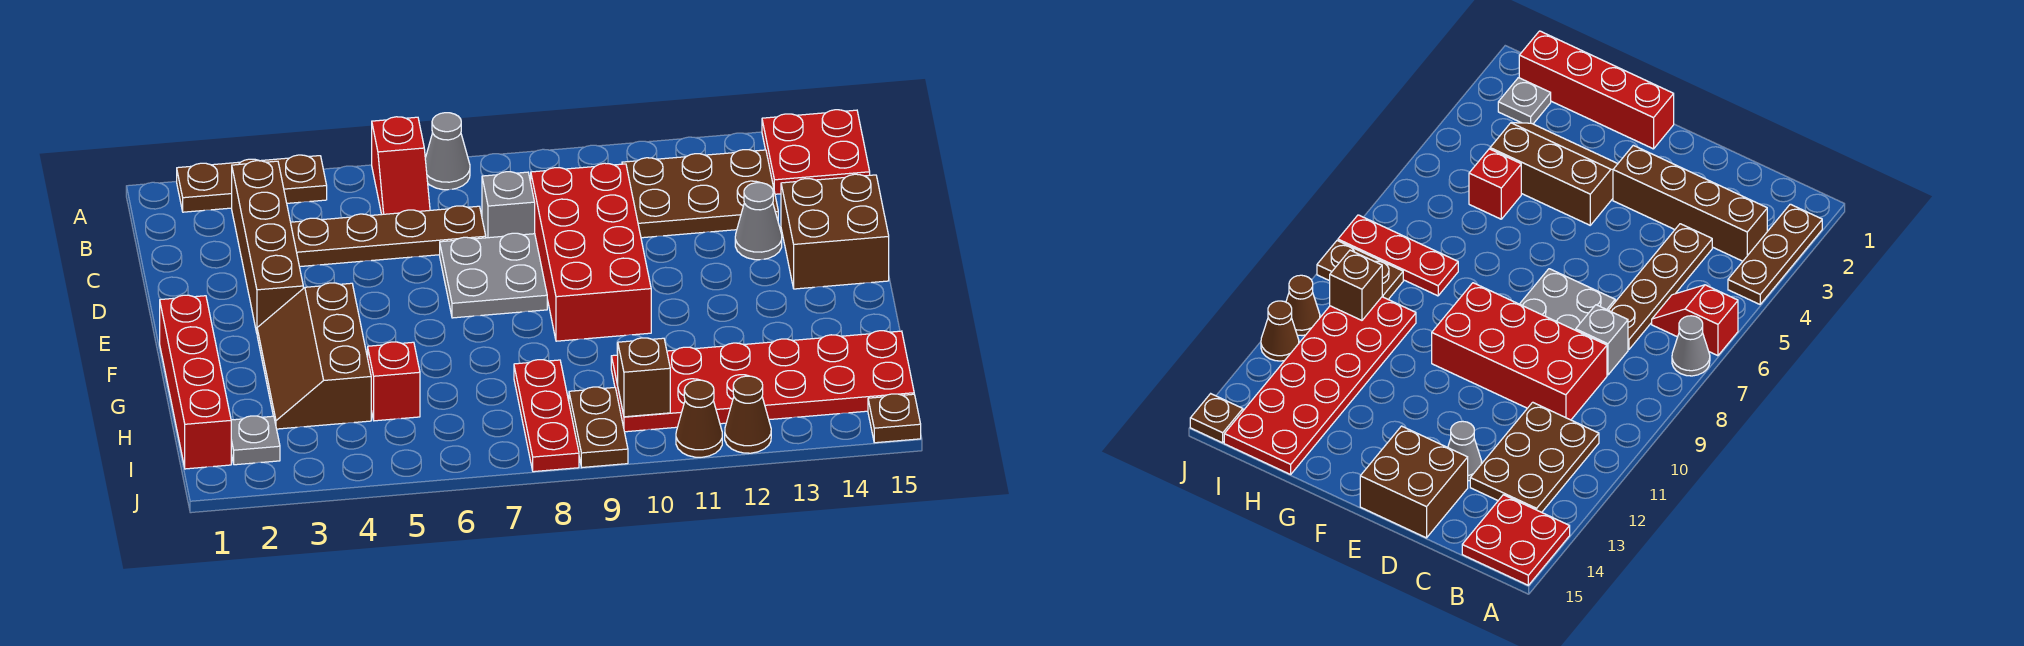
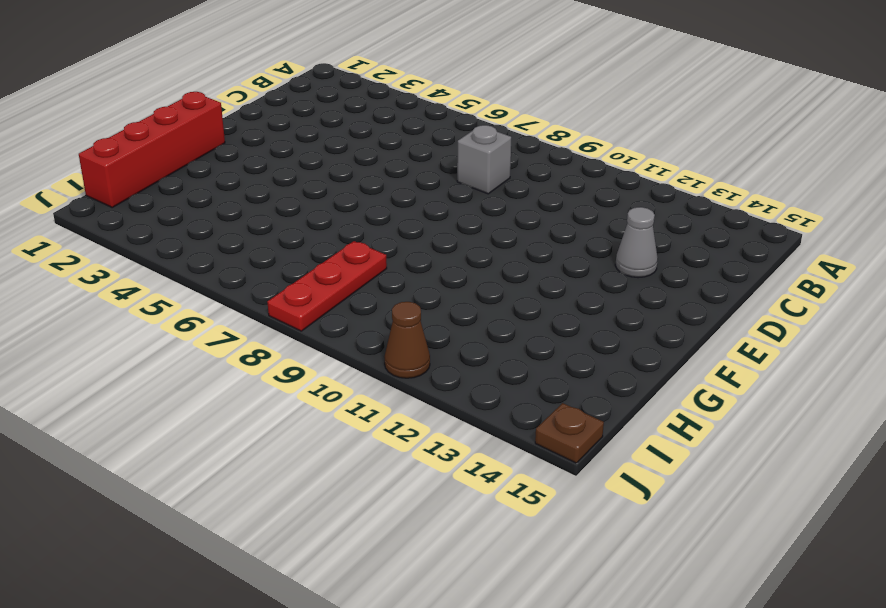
none -> brown 1x3 plate [177,155,327,212]
none -> red 1x2 slope [372,117,430,214]
none -> grey 1x1 cone [425,113,470,190]

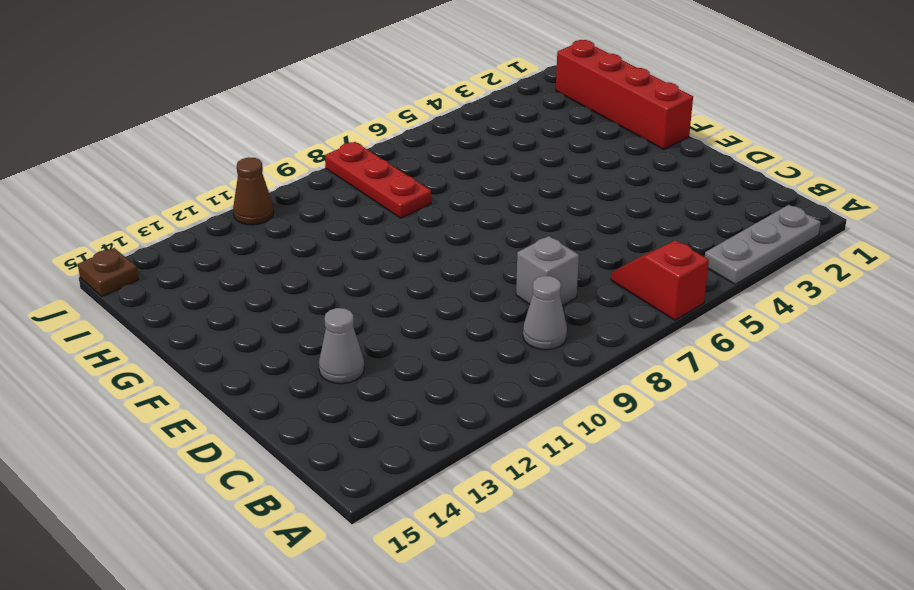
grey 1x3 plate [705,205,821,284] -> brown 1x3 plate [177,155,327,212]
grey 1x1 cone [523,276,567,350] -> grey 1x1 cone moved to [425,113,470,190]
none -> red 2x2 plate [762,110,870,194]
none -> brown 1x4 brick [232,161,303,333]
none -> brown 2x3 plate [622,150,778,238]

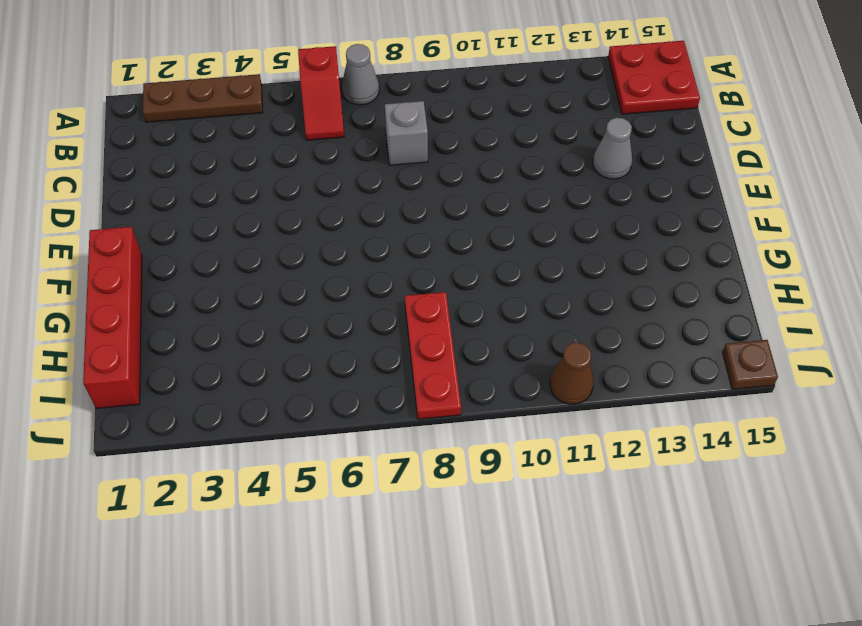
none -> brown 1x4 brick [232,161,303,333]
none -> brown 2x3 plate [622,150,778,238]
none -> brown 1x4 plate [291,206,486,267]

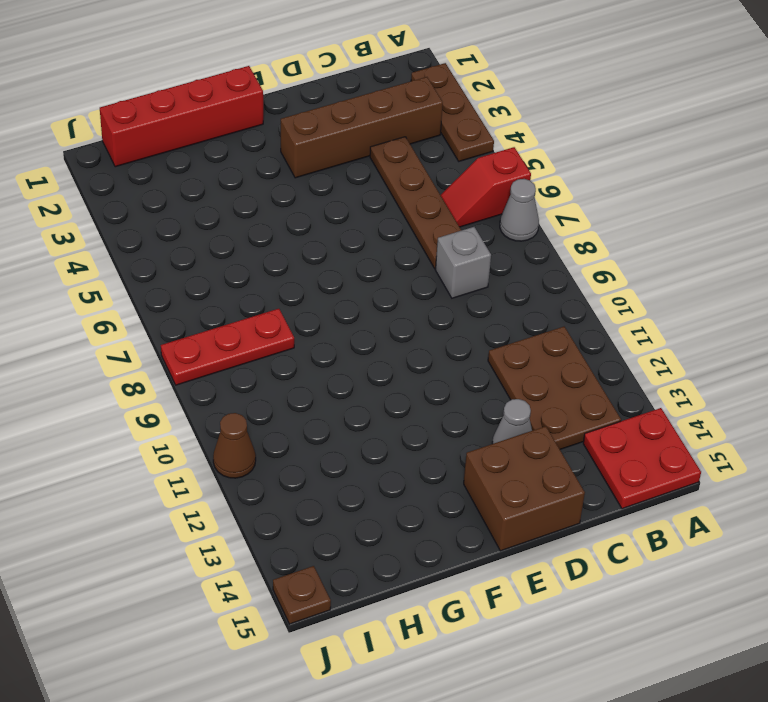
none -> red 2x4 brick [531,163,651,341]
none -> grey 2x2 plate [440,233,547,318]
none -> brown 2x3 slope [257,283,371,429]

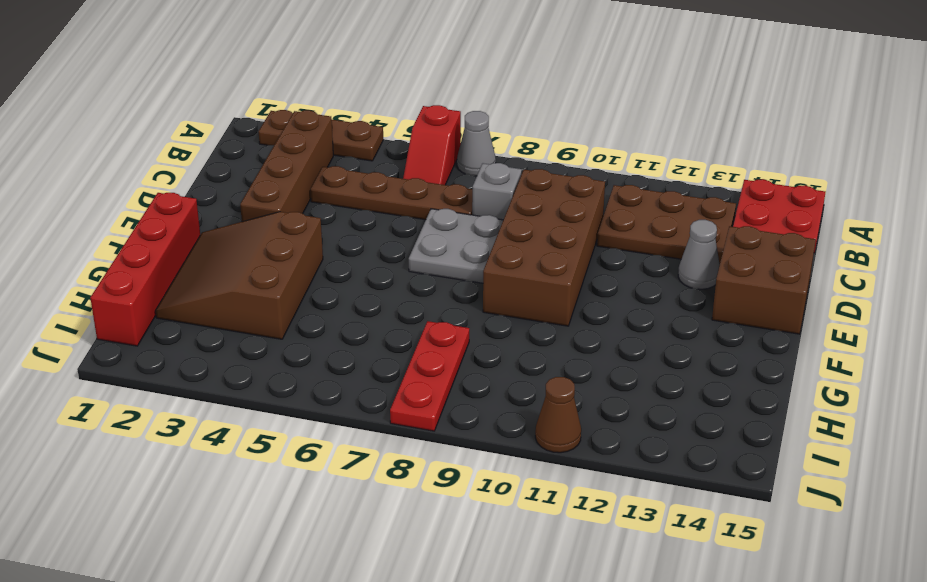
brown 2x4 brick [483,169,605,326] -> red 2x4 brick [531,163,651,341]
brown 3x3 slope [156,212,323,339] -> brown 2x3 slope [257,283,371,429]
none -> red 1x1 brick [368,342,420,421]
none -> red 2x6 plate [611,331,914,432]
none -> grey 1x1 plate [231,416,280,465]

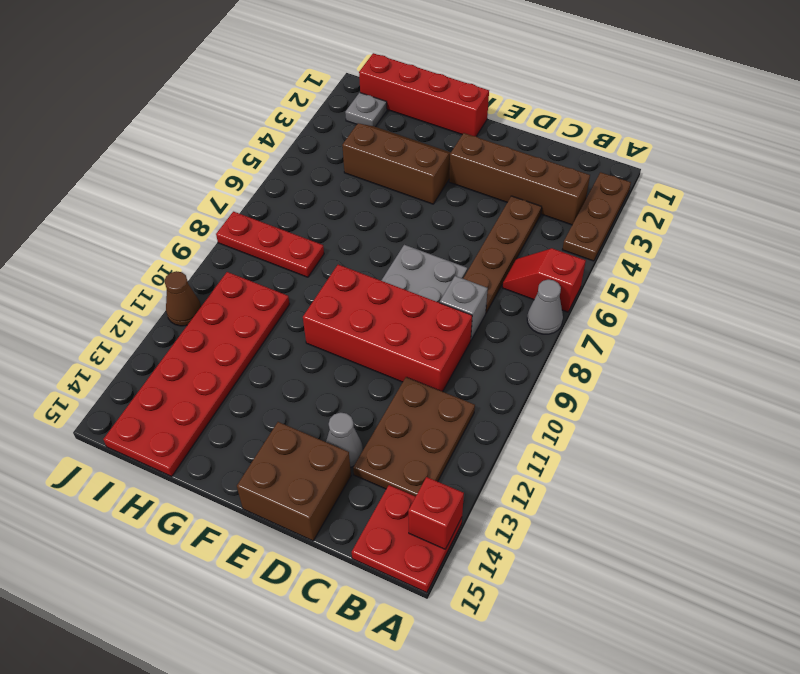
red 1x1 brick [408,477,464,549] -> red 1x1 brick moved to [368,342,420,421]
none -> brown 1x2 plate [569,387,628,467]
none -> brown 1x1 cone [725,376,771,453]
none -> brown 1x1 plate [868,394,921,443]

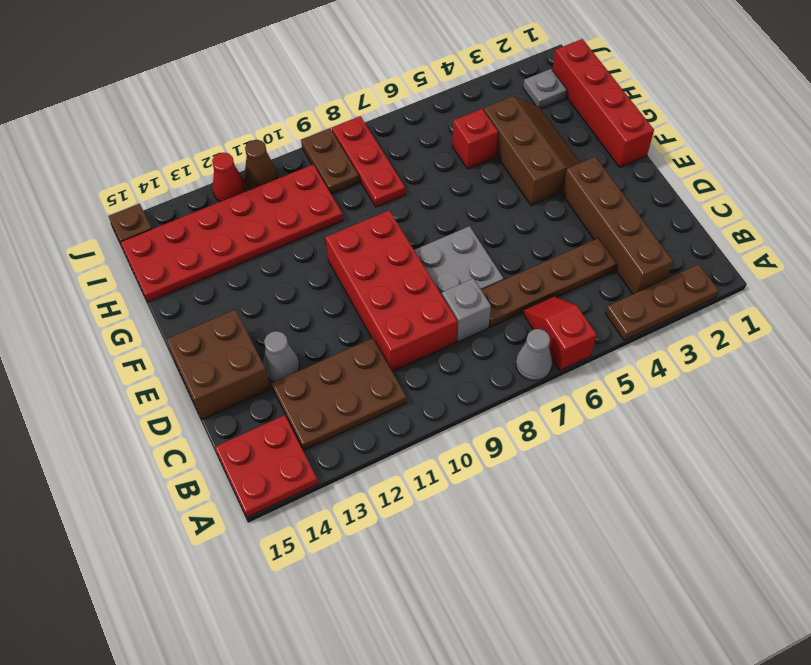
red 1x1 cone [212,153,246,202] -> brown 1x1 cone [725,376,771,453]
none -> brown 1x1 brick [618,338,670,417]

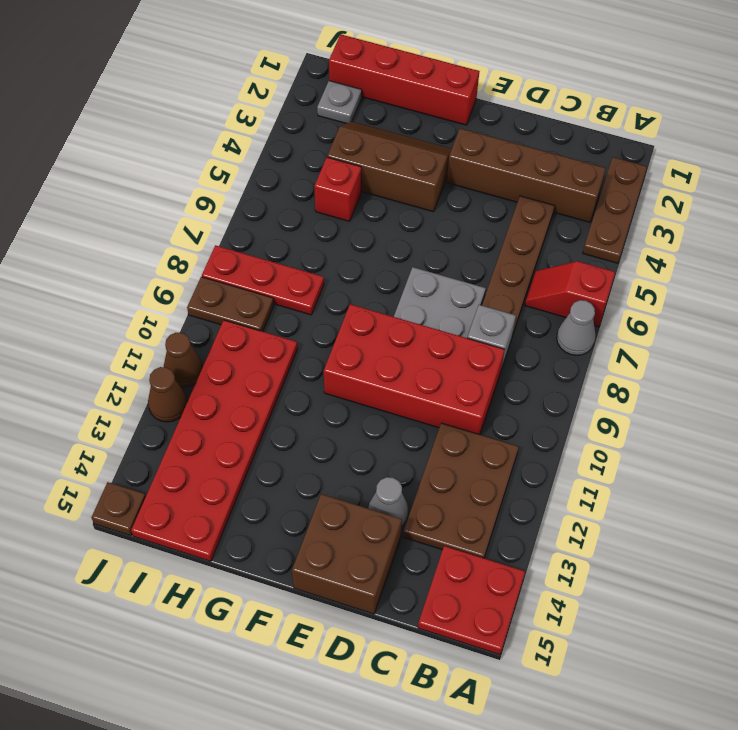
none -> brown 1x1 brick [618,338,670,417]

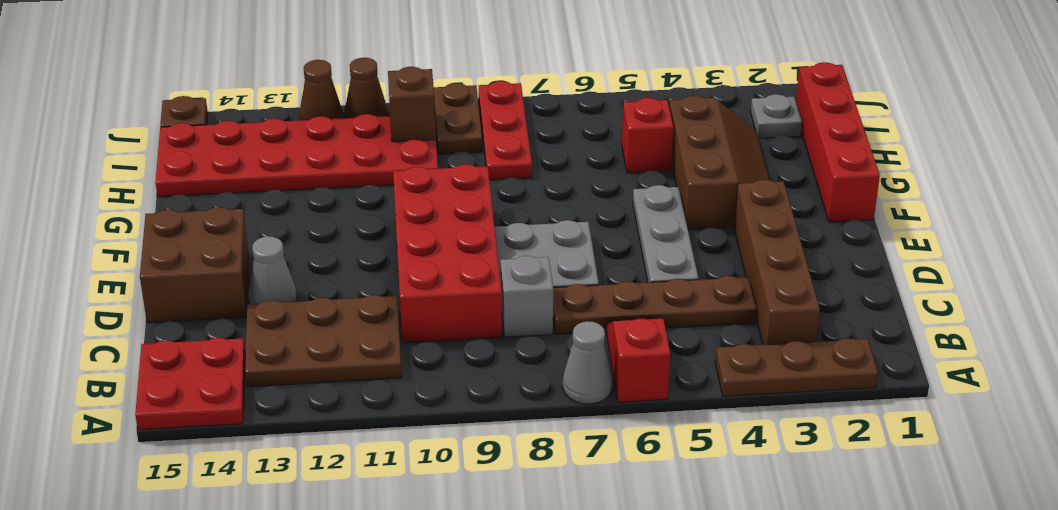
grey 1x3 plate [633,185,698,282] -> none

